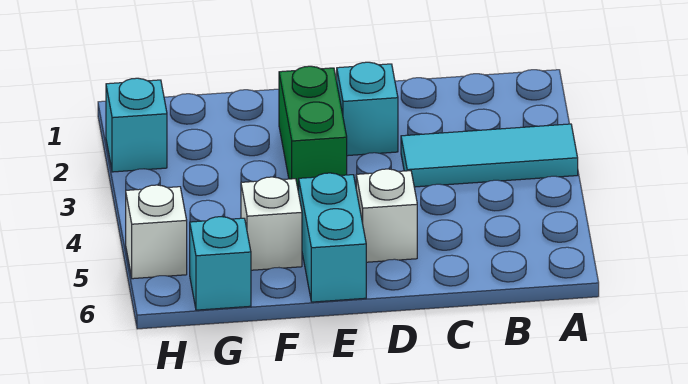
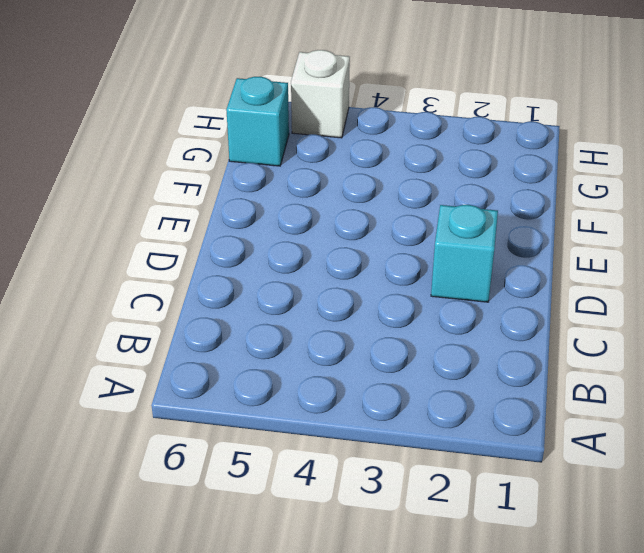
none -> cyan 1x3 tile [401,124,578,187]
none -> white 1x1 brick [356,169,417,262]

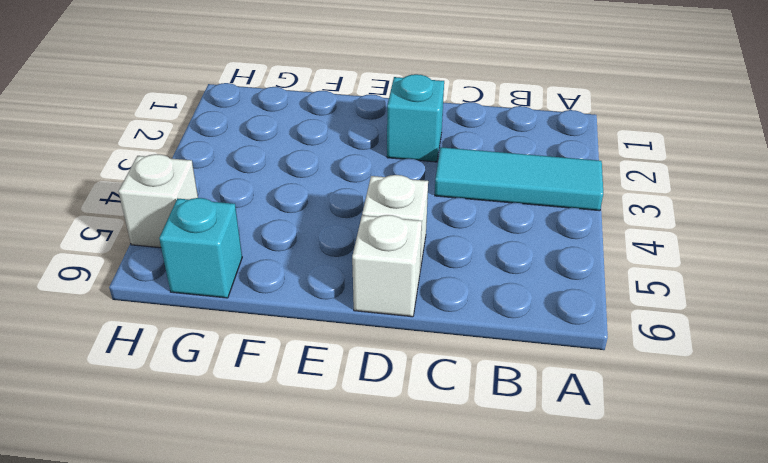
white 1x1 brick [352,215,422,317] -> white 1x1 brick moved to [241,177,302,270]
none -> green 1x2 brick [279,66,347,193]
none -> cyan 1x2 brick [299,173,366,302]

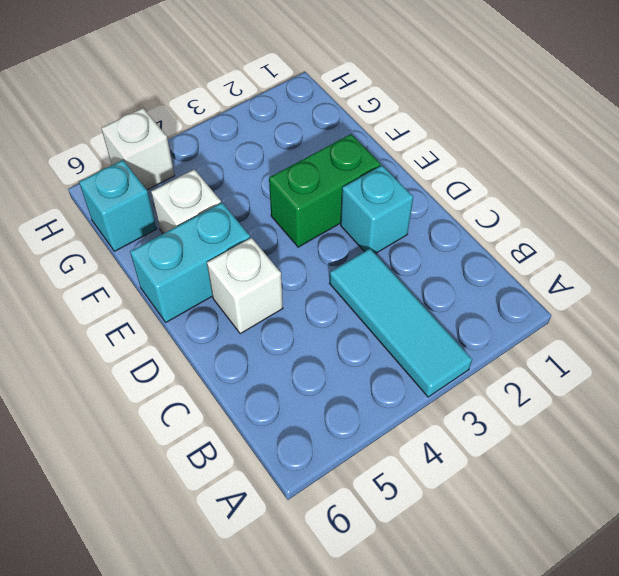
none -> cyan 1x1 brick [106,78,167,172]

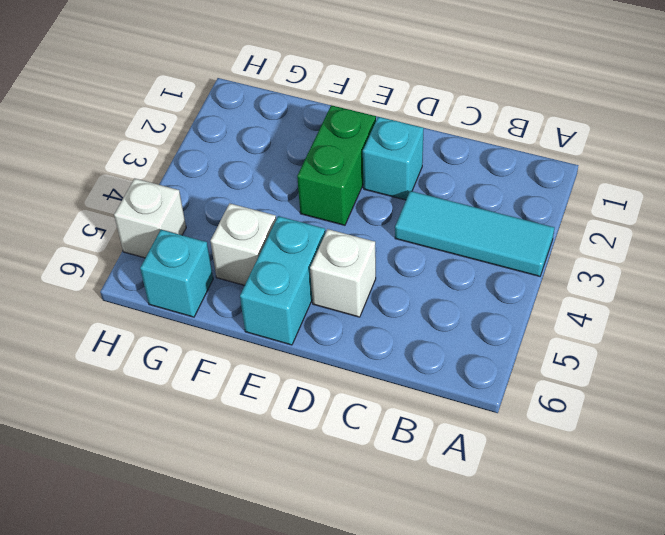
none -> cyan 1x1 brick [106,78,167,172]

